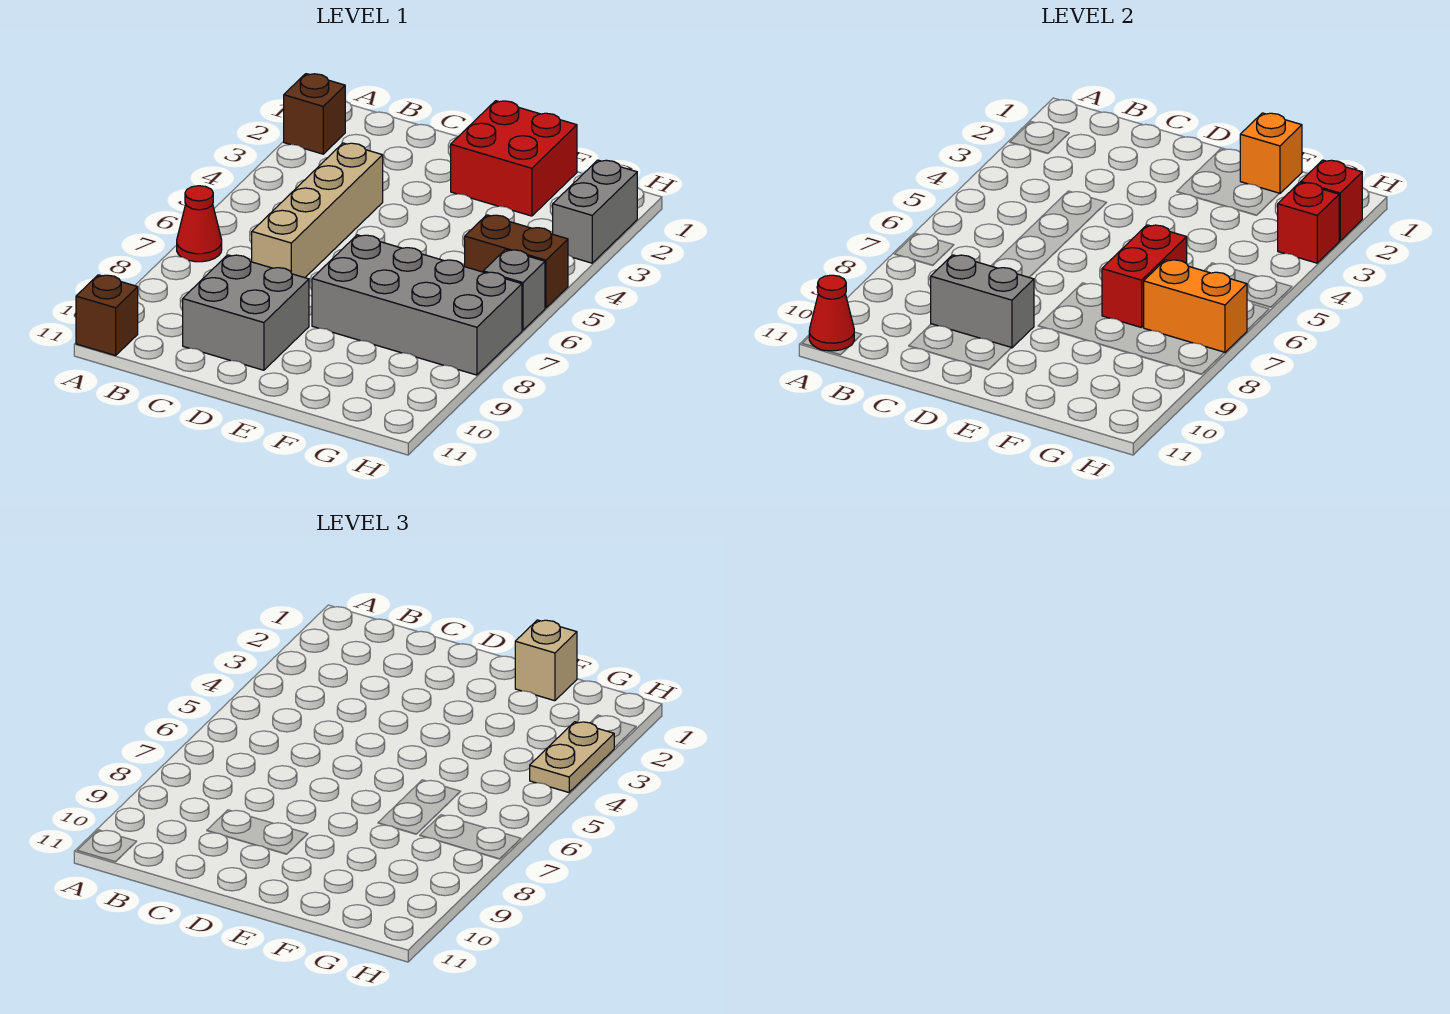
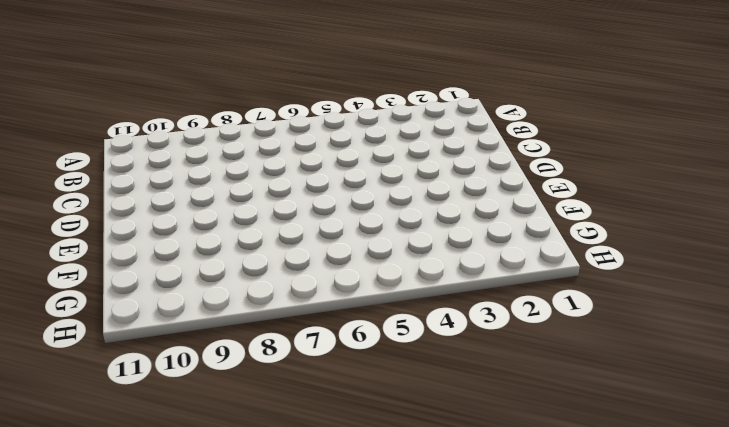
none -> brown 1x1 brick [284,74,345,154]
none -> red 1x1 cone [177,186,222,262]
none -> brown 1x1 brick [76,275,138,356]

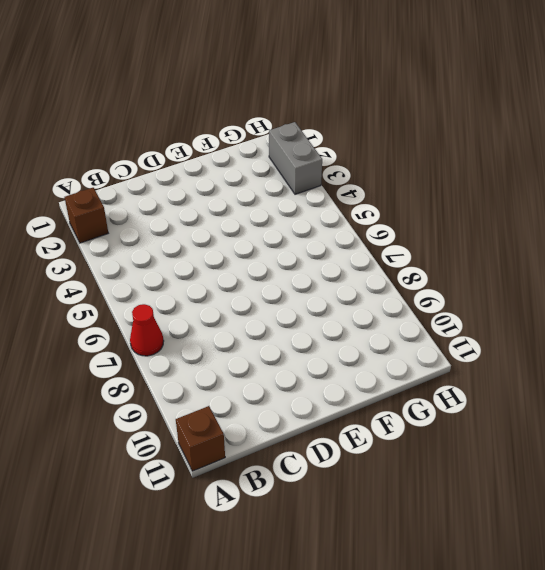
none -> tan 1x4 brick [252,143,383,278]
none -> grey 2x2 brick [183,255,309,370]
none -> red 2x2 brick [451,101,577,216]

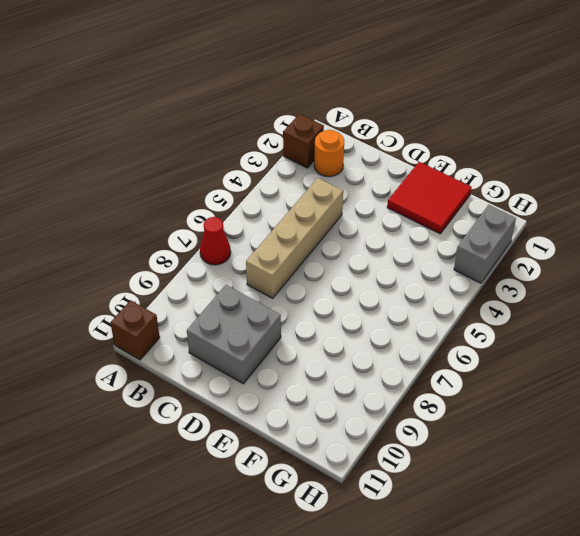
orange 1x1 round brick [314,130,344,177] -> none
red 2x2 tile [387,162,472,234] -> red 2x2 brick [451,101,577,216]
none -> grey 2x4 brick [312,235,522,375]
none -> brown 1x2 brick [465,215,568,308]
none -> grey 1x1 brick [483,250,545,330]

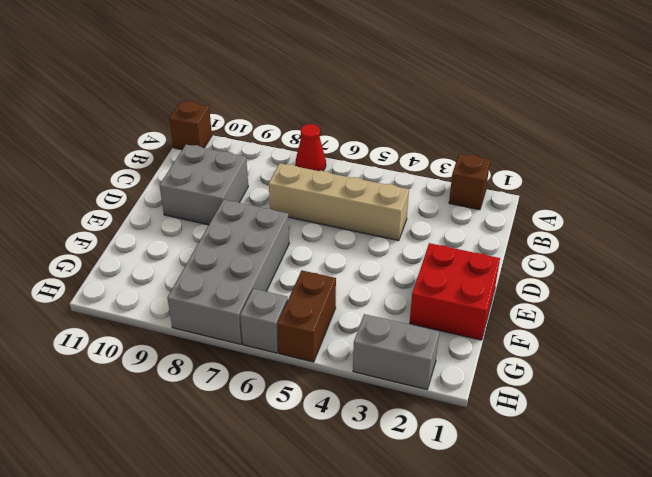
none -> red 1x1 cone [809,275,854,351]
none -> grey 1x2 brick [931,255,1034,348]
none -> orange 1x1 brick [1240,113,1302,194]

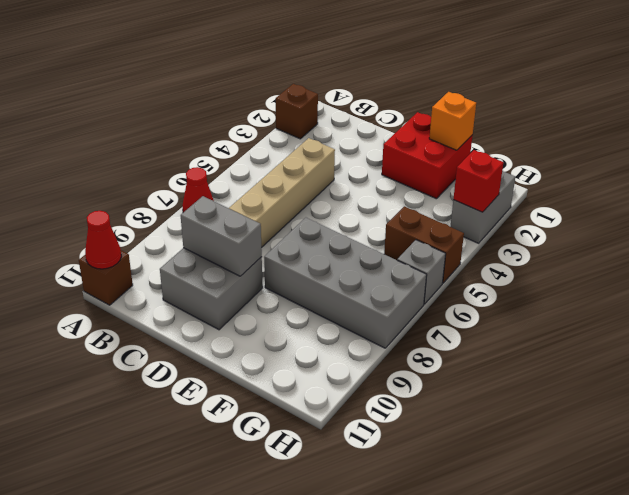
none -> red 1x2 brick [1102,225,1187,328]
none -> orange 1x2 brick [1144,260,1247,353]
none -> red 1x1 brick [1301,160,1362,241]

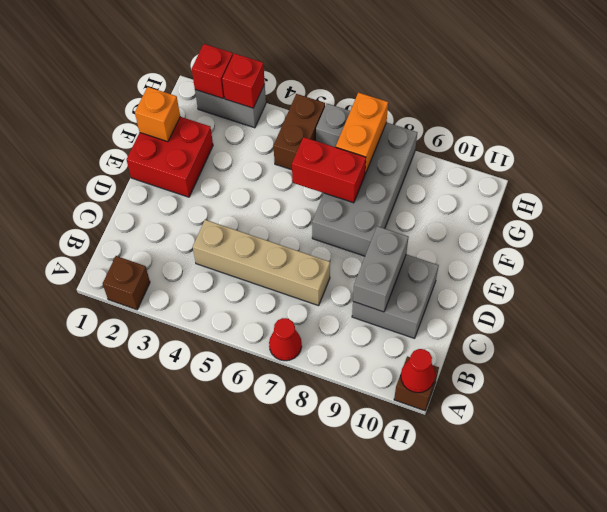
none -> tan 1x1 brick [515,620,577,701]
none -> tan 1x2 plate [530,722,614,792]

